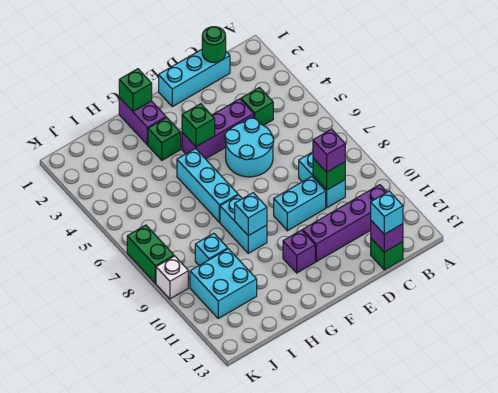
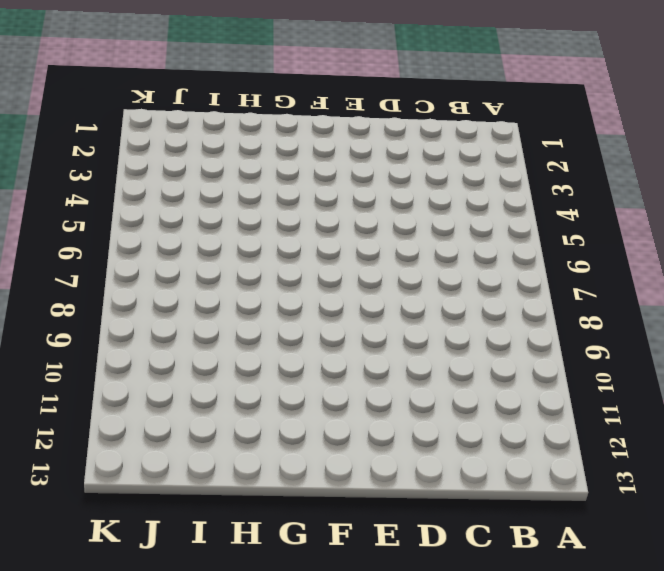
none -> purple 1x4 brick [303,185,387,262]
none -> cyan 1x3 brick [159,49,230,107]
none -> green 1x1 brick [241,88,273,125]

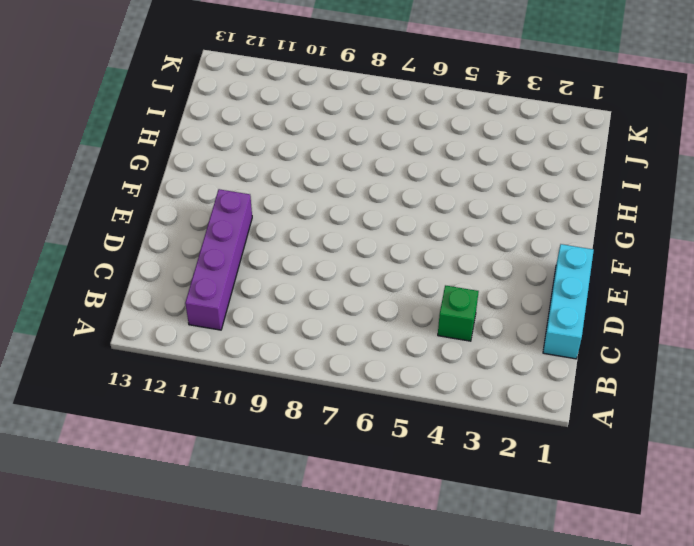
none -> cyan 1x2 brick [299,152,345,208]
none -> green 1x1 brick [371,238,403,270]
none -> purple 1x3 brick [182,99,254,159]

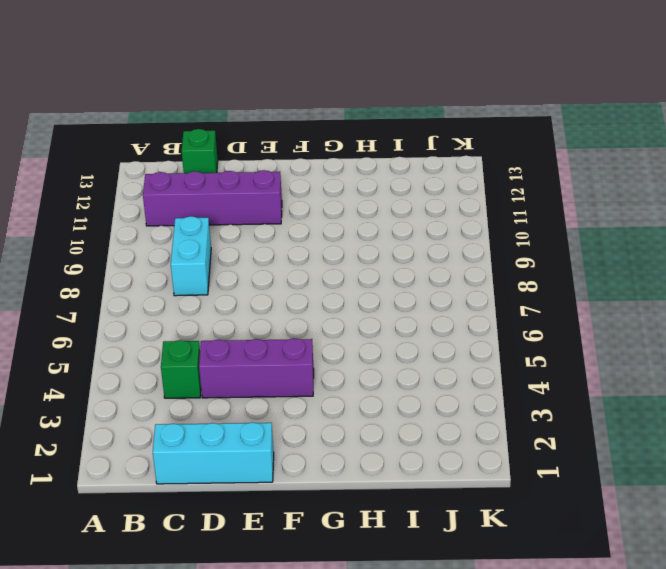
none -> cyan 2x2 round brick [225,118,274,177]
none -> cyan 1x2 brick [274,177,326,231]
none -> purple 1x1 brick [283,230,315,273]

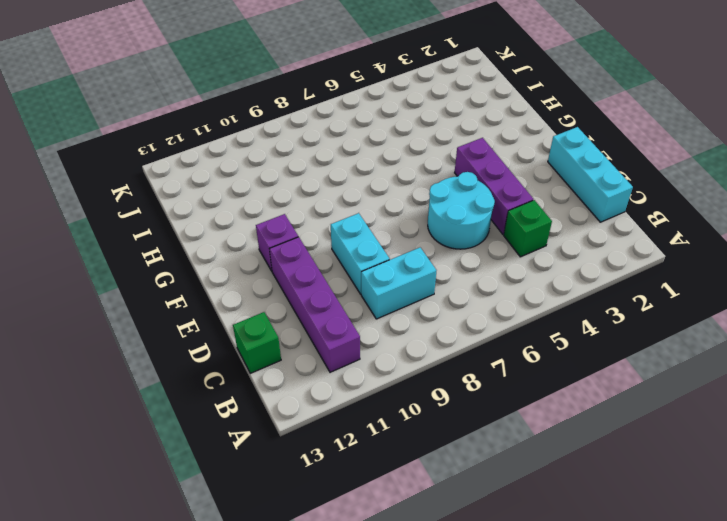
none -> purple 1x2 brick [119,97,166,145]
none -> green 1x1 brick [148,118,181,160]
none -> cyan 1x3 brick [177,149,238,222]

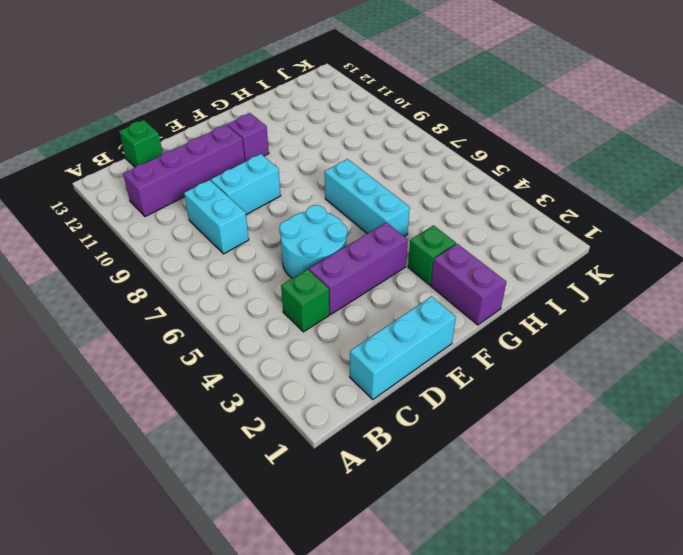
none -> cyan 1x2 brick [220,195,267,253]
none -> cyan 1x1 brick [195,233,228,265]
none -> cyan 2x2 brick [190,249,257,318]

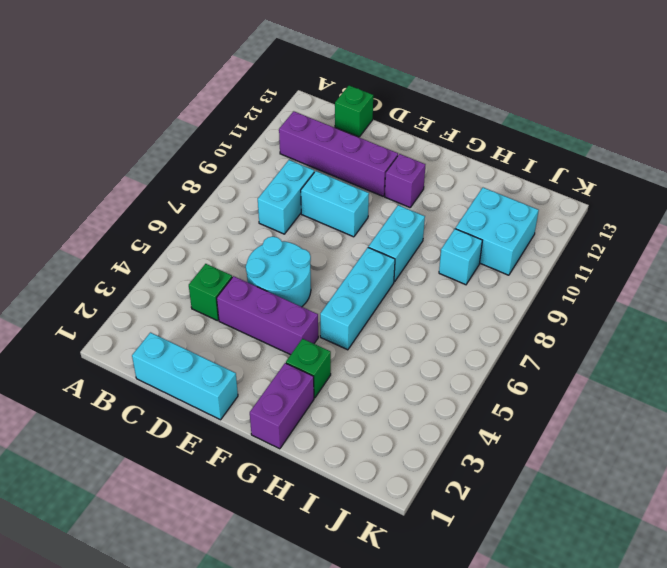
none -> green 1x2 brick [127,225,174,283]
none -> white 1x1 brick [156,256,188,299]
none -> green 1x1 round brick [202,27,226,63]

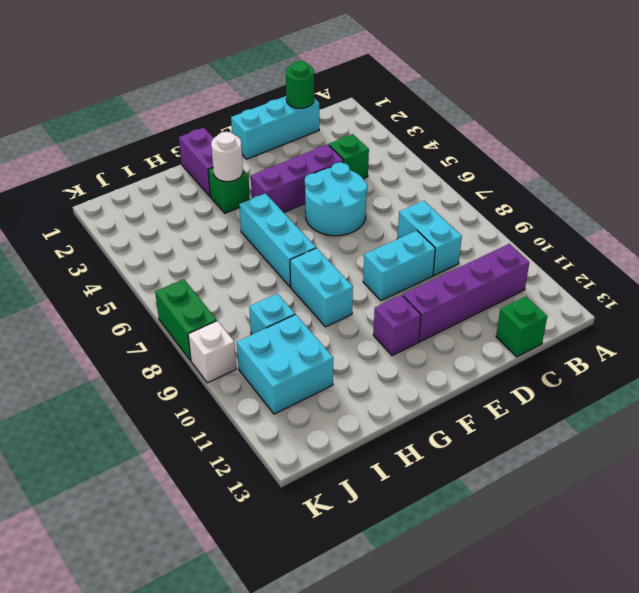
white 1x1 round brick [211,132,243,182] -> none
none -> green 1x1 brick [313,158,345,190]
none -> purple 1x1 brick [371,221,403,252]
none -> green 1x1 brick [182,104,215,147]

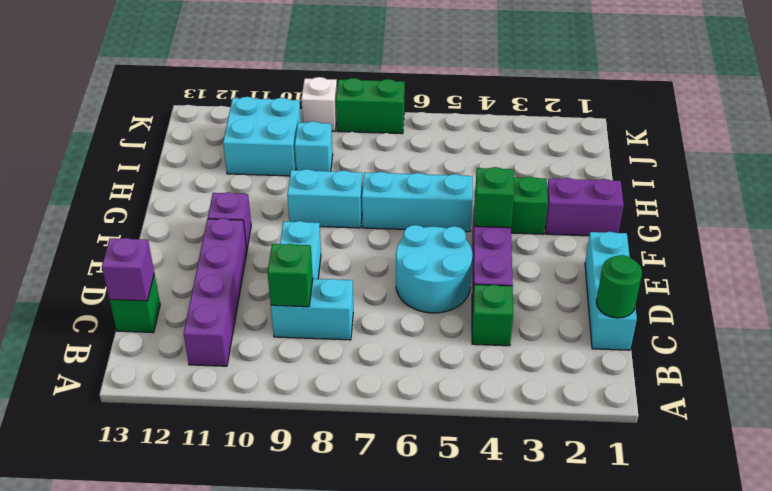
none -> green 1x1 brick [119,69,152,112]
none -> cyan 1x1 brick [235,193,267,236]
none -> purple 1x1 brick [313,129,345,172]

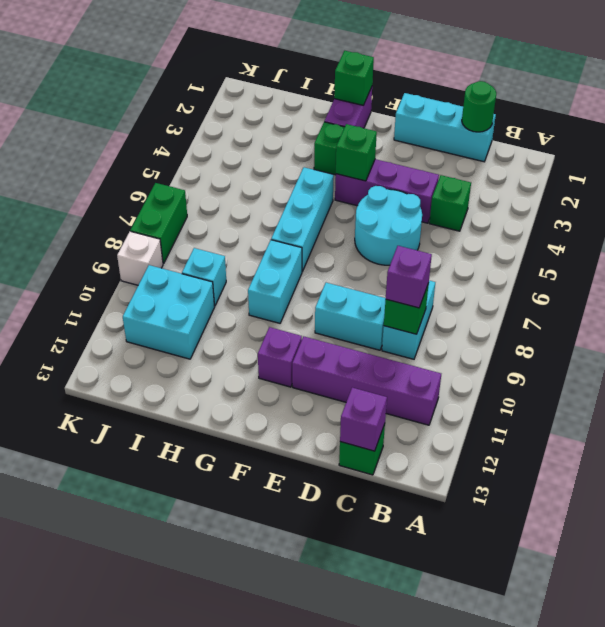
none -> cyan 1x1 brick [235,193,267,236]
none -> cyan 1x1 brick [371,191,403,234]

